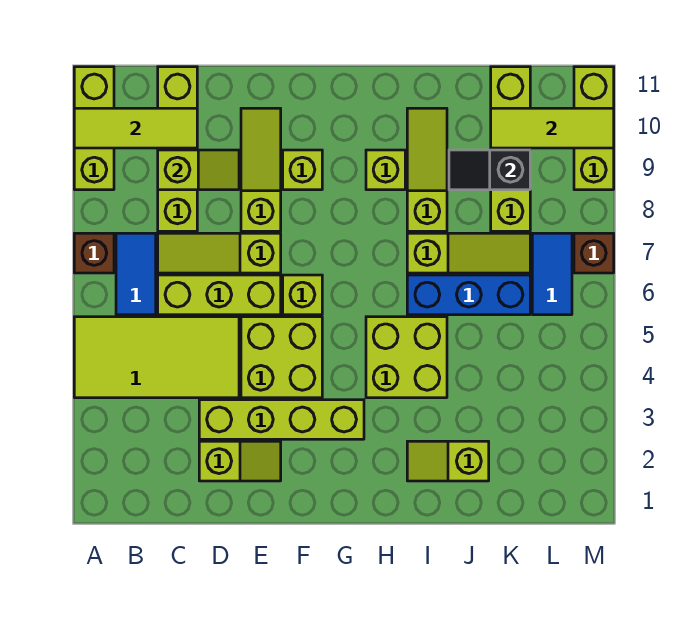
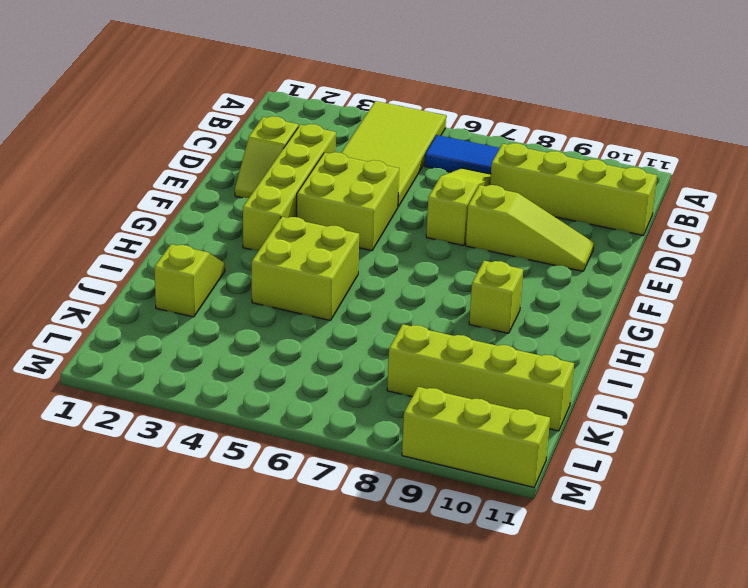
none -> brown 1x1 brick [74,233,114,273]
none -> lime 1x3 brick [74,67,114,190]
none -> lime 1x3 brick [158,275,281,315]

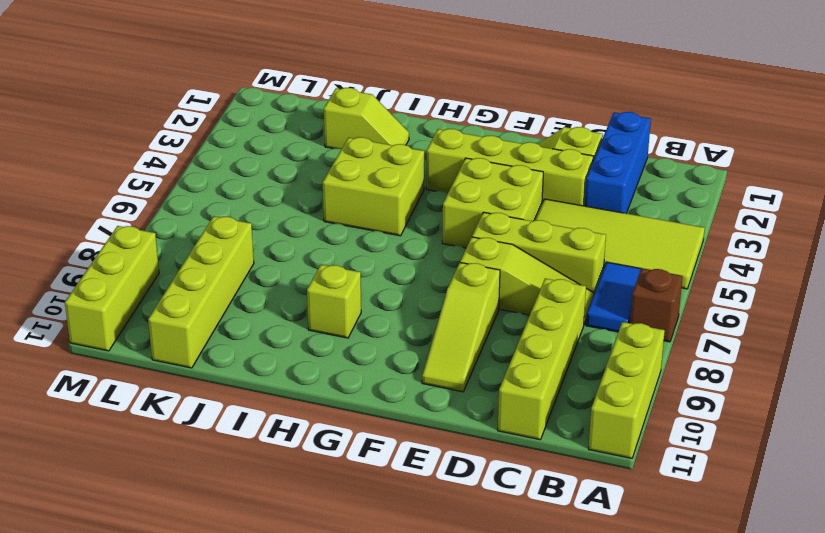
blue 1x3 brick [585,112,651,213] -> blue 1x3 brick turned to [407,275,530,315]
none -> lime 1x1 brick [283,275,322,315]
none -> lime 1x1 brick [283,150,322,190]
none -> lime 1x3 slope [407,233,530,273]

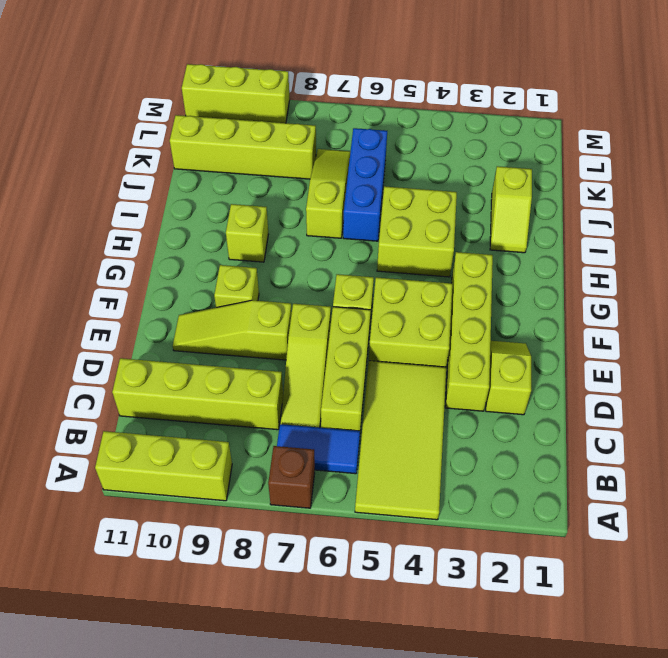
none -> lime 1x3 slope [407,108,447,231]
none -> blue 1x2 tile [532,233,572,315]
none -> brown 1x1 brick [574,233,614,273]

